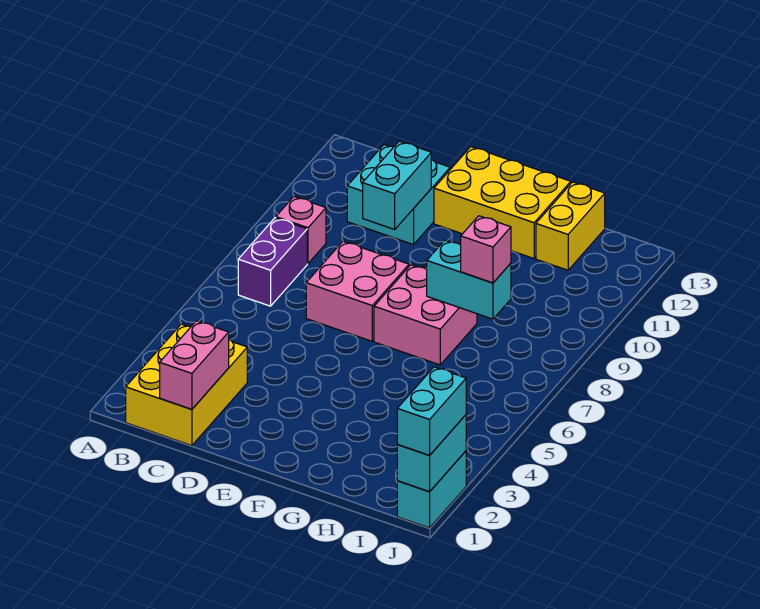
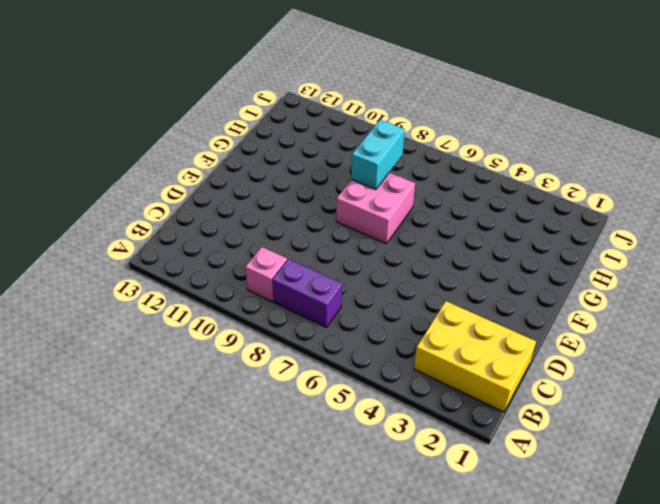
none -> cyan 2x2 brick [347,145,450,245]
none -> pink 2x2 brick [306,241,409,341]
none -> yellow 2x3 brick [434,147,571,258]

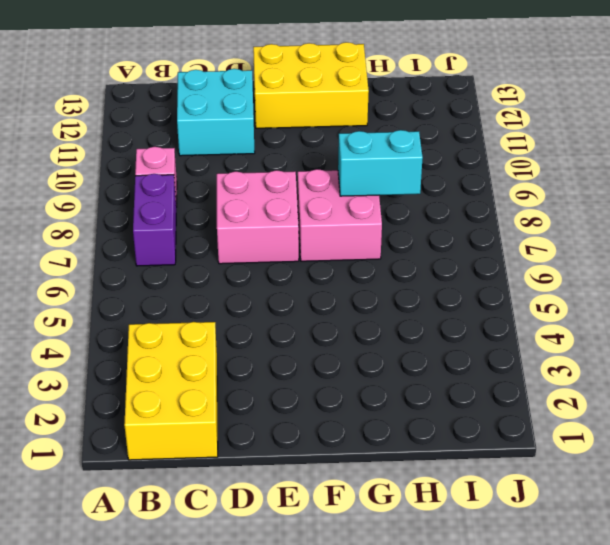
none -> yellow 1x2 brick [536,182,605,270]
none -> cyan 1x2 brick [397,451,466,528]
none -> pink 1x2 brick [160,321,229,409]

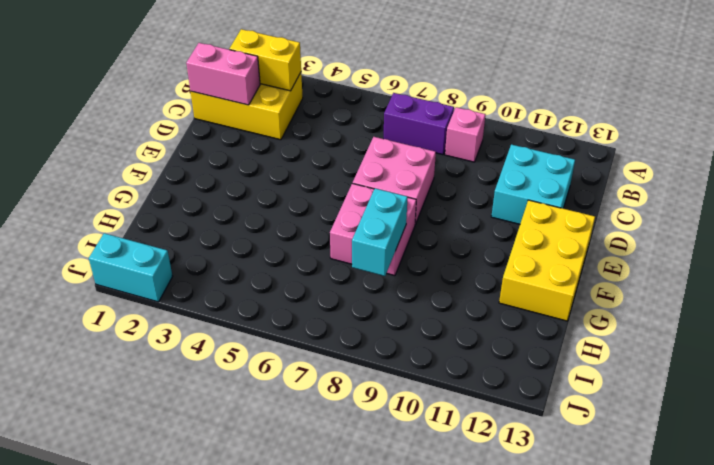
yellow 1x2 brick [230,29,301,91] -> yellow 1x2 brick moved to [536,182,605,270]
none -> cyan 1x2 brick [363,141,431,229]
none -> cyan 1x2 brick [397,415,466,492]
none -> pink 1x1 brick [461,216,511,283]

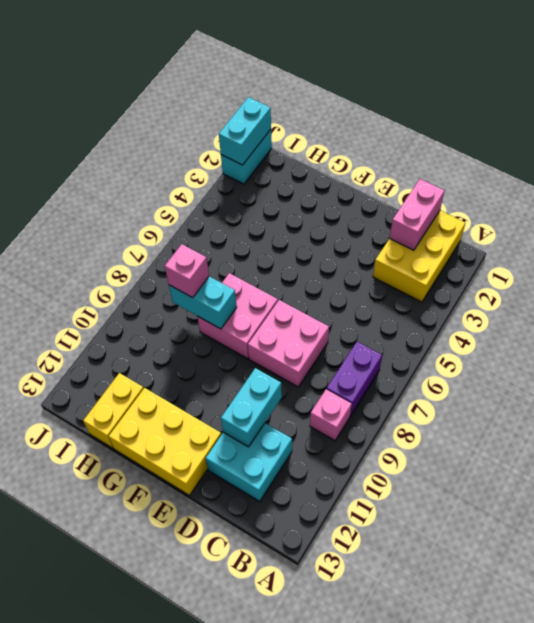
none -> cyan 1x2 brick [397,367,466,455]

